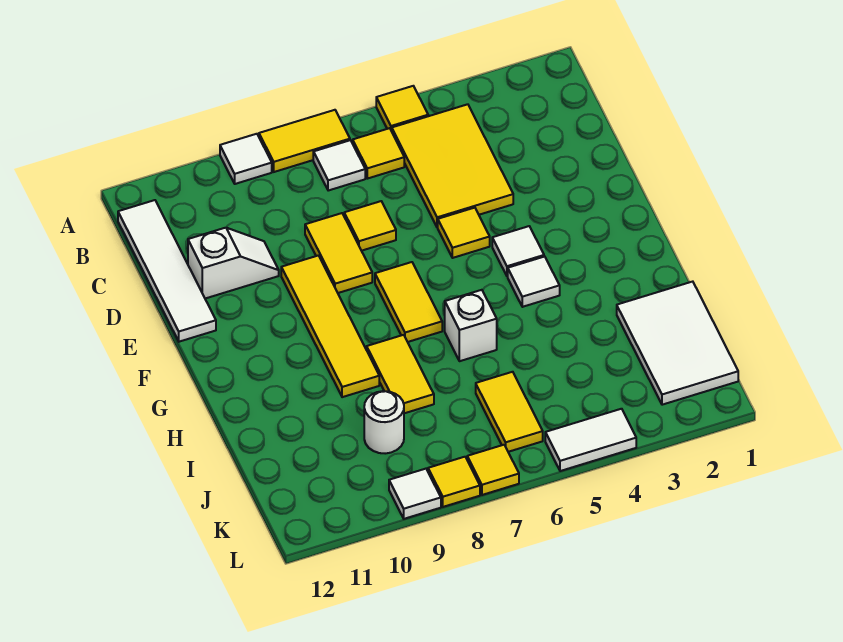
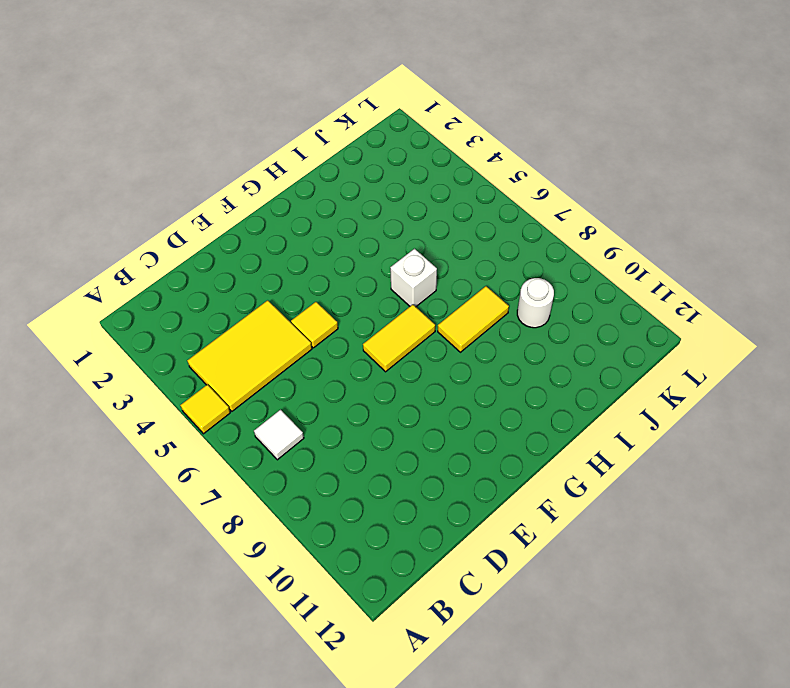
none -> yellow 1x2 tile [259,110,350,172]
none -> white 1x1 tile [220,134,272,184]
none -> yellow 1x1 tile [353,128,404,179]

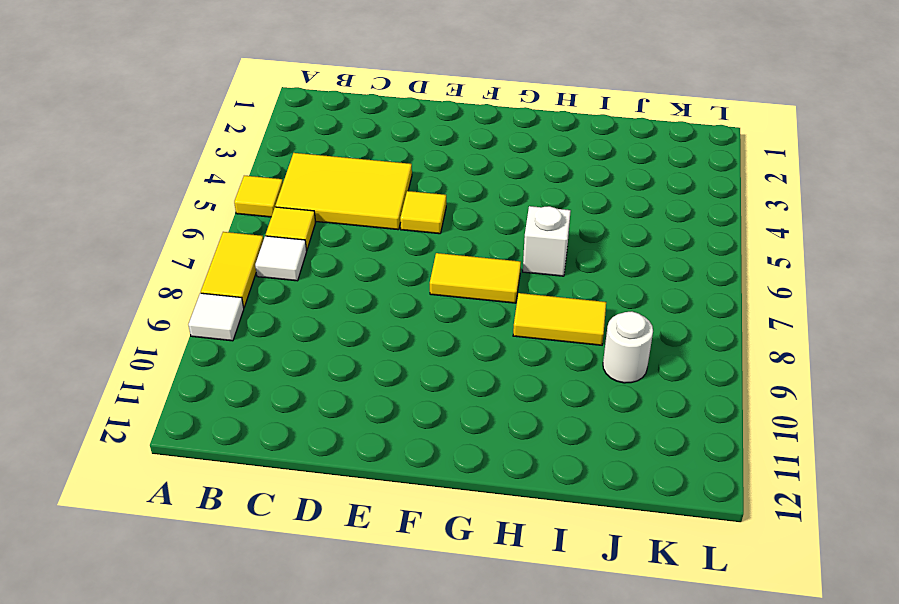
none -> white 1x4 tile [118,200,216,342]
none -> yellow 1x1 tile [344,201,396,251]
none -> yellow 1x2 tile [305,213,372,293]

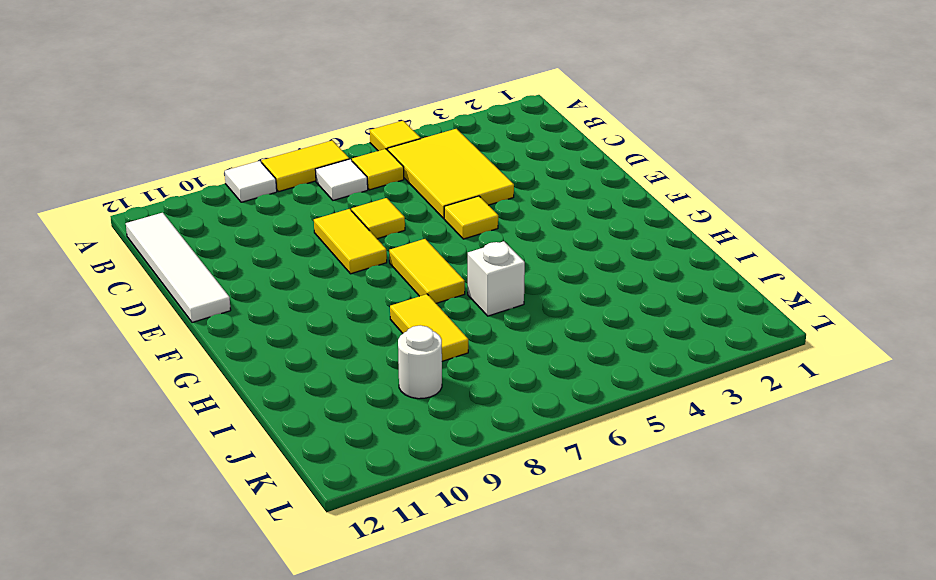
none -> white 1x2 slope [188,228,279,299]
none -> yellow 1x4 tile [281,256,379,397]
none -> white 1x1 tile [492,226,544,276]

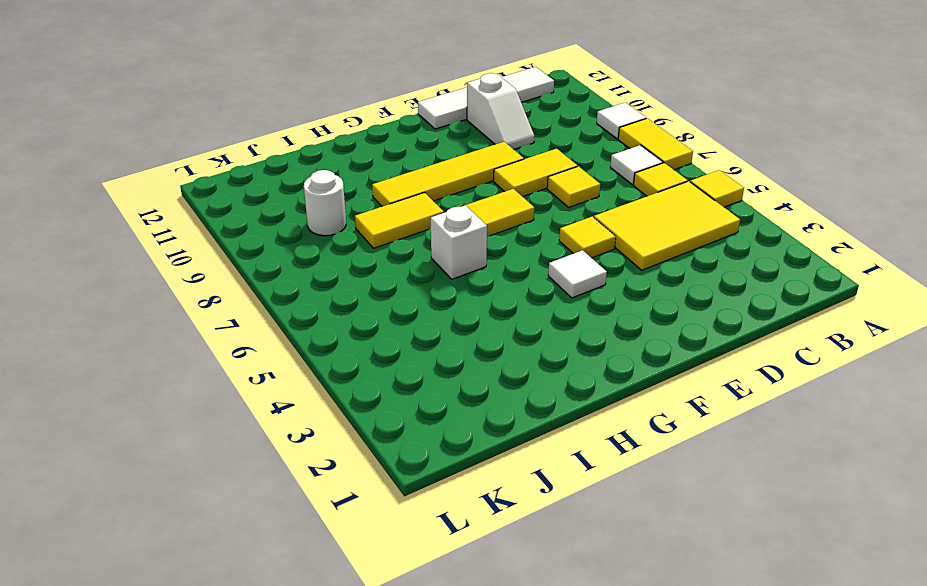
none -> white 1x1 tile [508,257,560,307]
none -> white 2x3 tile [617,282,738,405]
none -> yellow 1x2 tile [476,372,543,452]

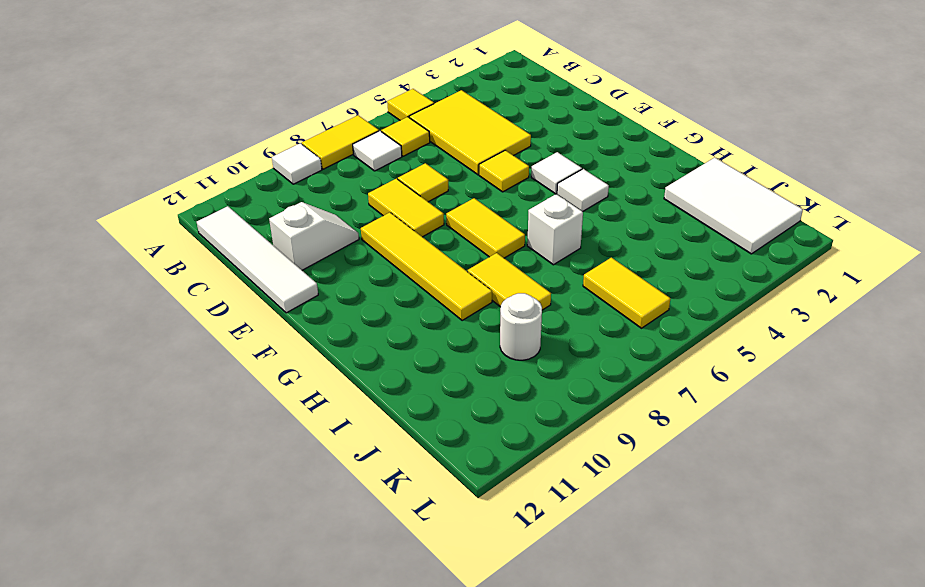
none -> white 1x2 tile [545,409,636,471]
none -> yellow 1x1 tile [467,445,519,495]
none -> yellow 1x1 tile [428,457,480,507]

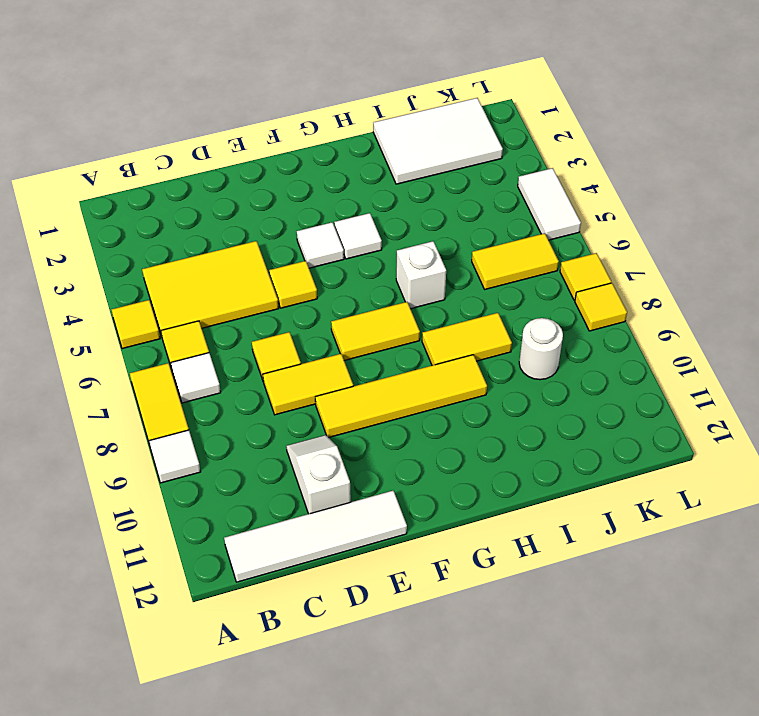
none -> white 1x1 tile [389,469,441,519]

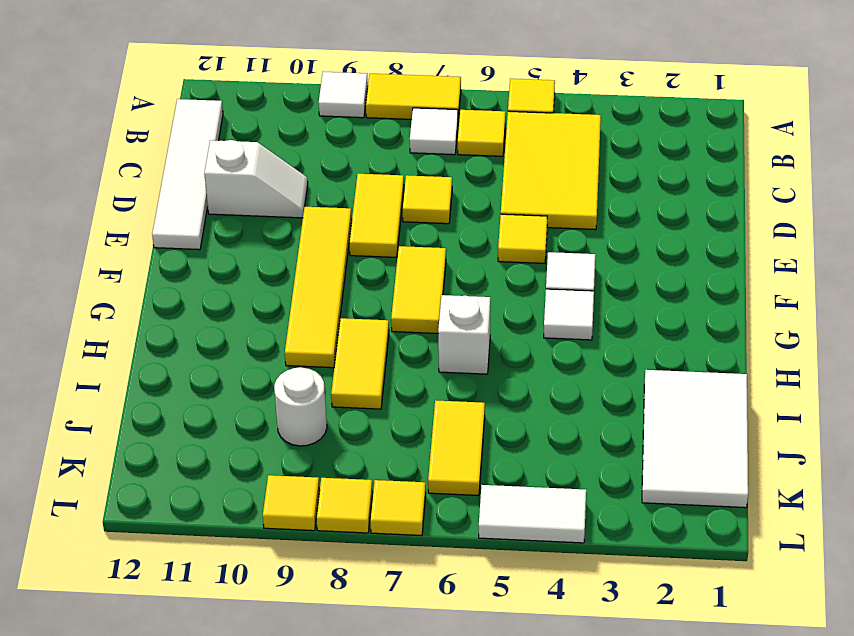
yellow 1x1 tile [263,475,320,531] -> white 1x1 tile [389,469,441,519]

